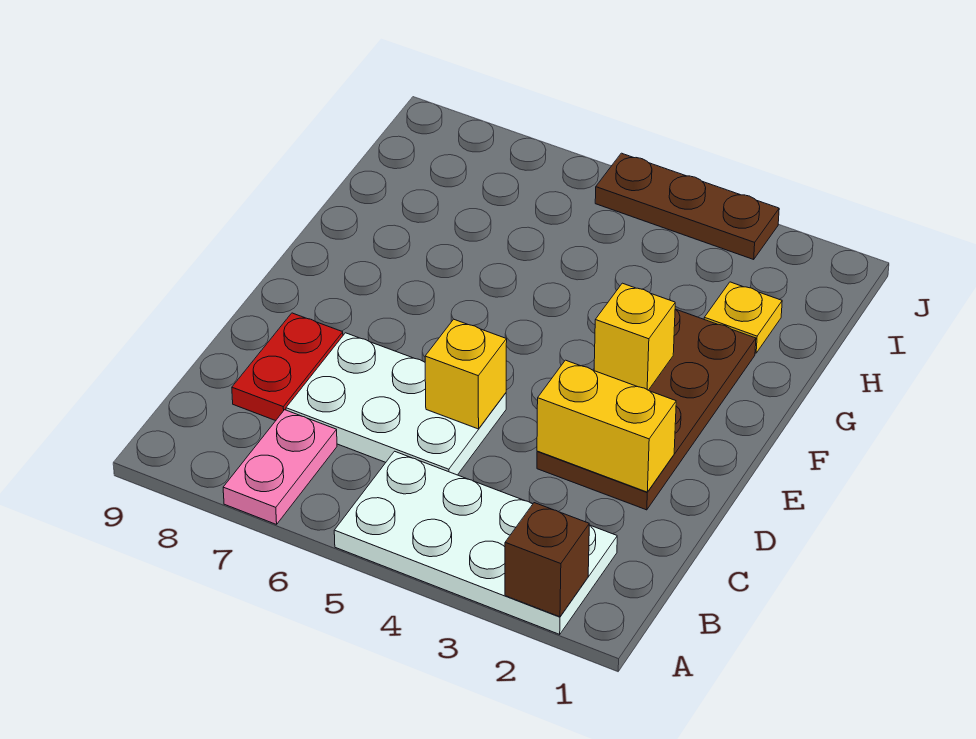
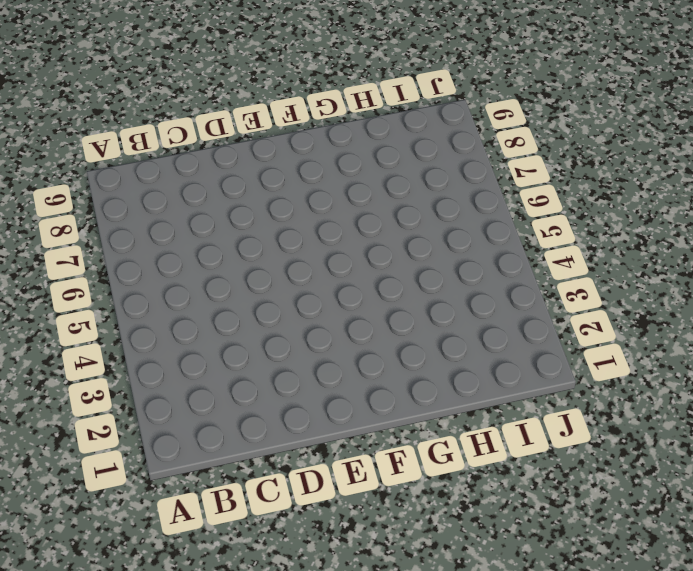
none -> white 2x4 plate [334,451,617,634]
none -> pink 1x2 plate [223,410,337,524]

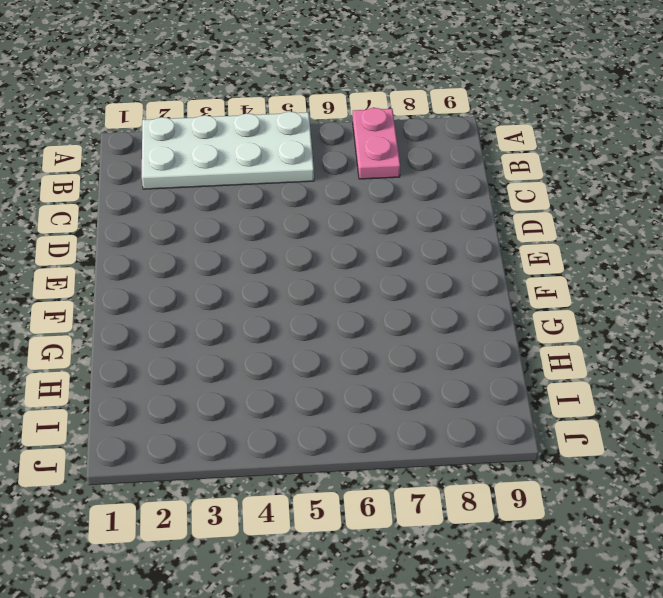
none -> white 2x3 plate [286,333,506,475]
none -> red 1x2 plate [232,313,343,421]

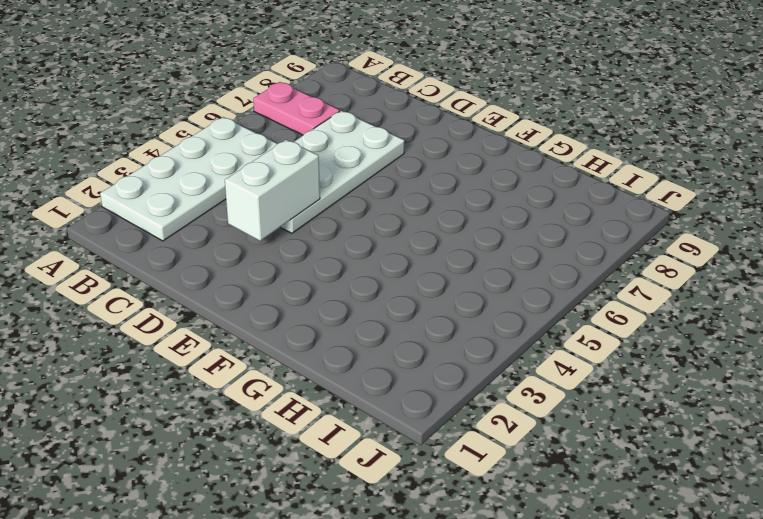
white 2x4 plate [280,111,404,233] -> white 2x3 plate [286,333,506,475]
white 1x2 brick [225,140,320,241] -> yellow 1x2 brick [537,360,676,492]
none -> red 1x2 plate [232,313,343,421]
none -> brown 2x4 plate [537,309,756,510]

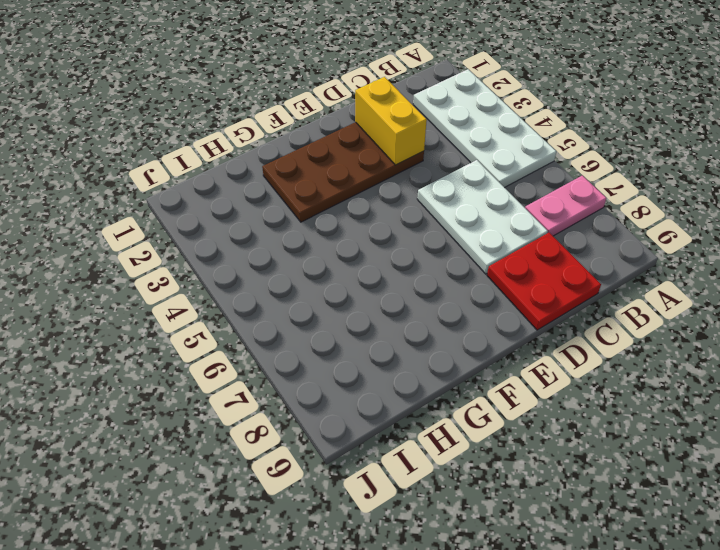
red 2x2 plate [487,233,601,330] -> red 1x2 plate [232,313,343,421]
none -> yellow 1x1 plate [704,282,782,353]
none -> brown 1x3 plate [595,153,779,259]

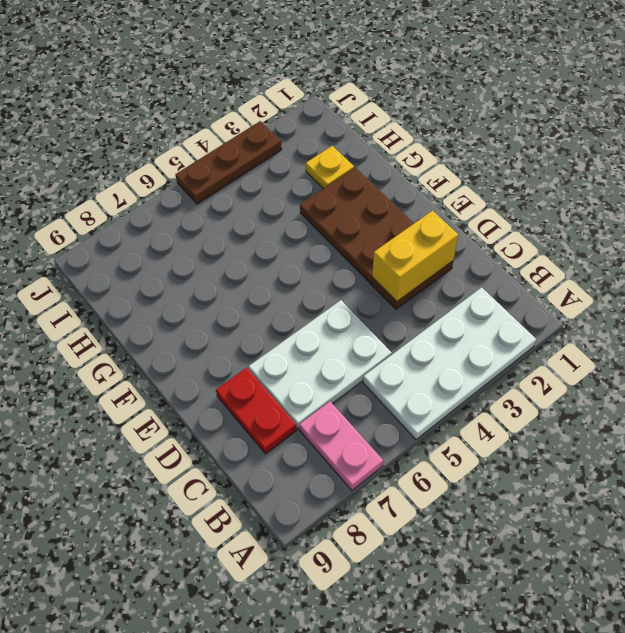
none -> brown 1x1 brick [505,503,589,617]
none -> yellow 1x1 brick [425,319,507,429]

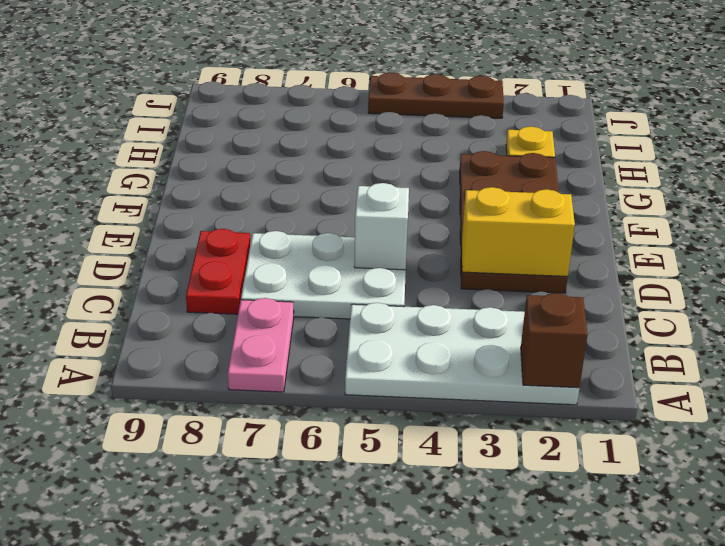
white 1x1 brick [354,183,409,270] -> yellow 1x1 brick [425,319,507,429]
none -> yellow 1x1 brick [594,283,675,390]

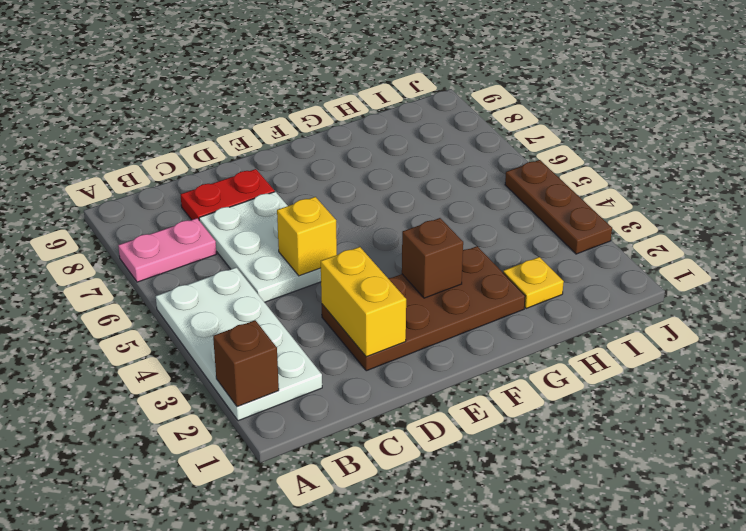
brown 1x1 brick [402,218,463,298] -> yellow 1x1 brick [594,283,675,390]

